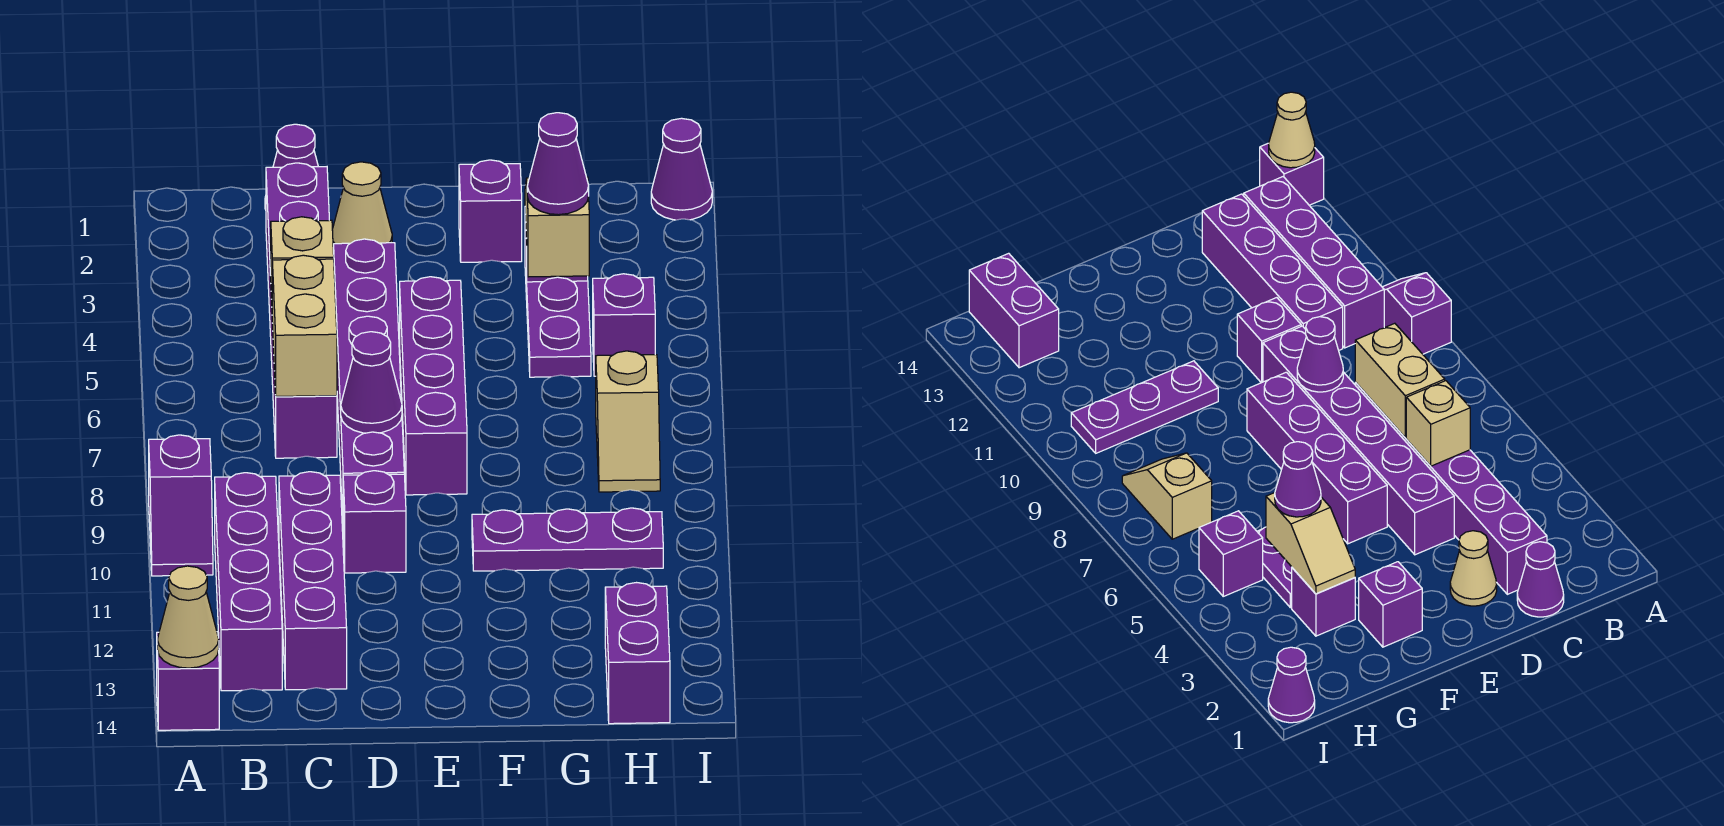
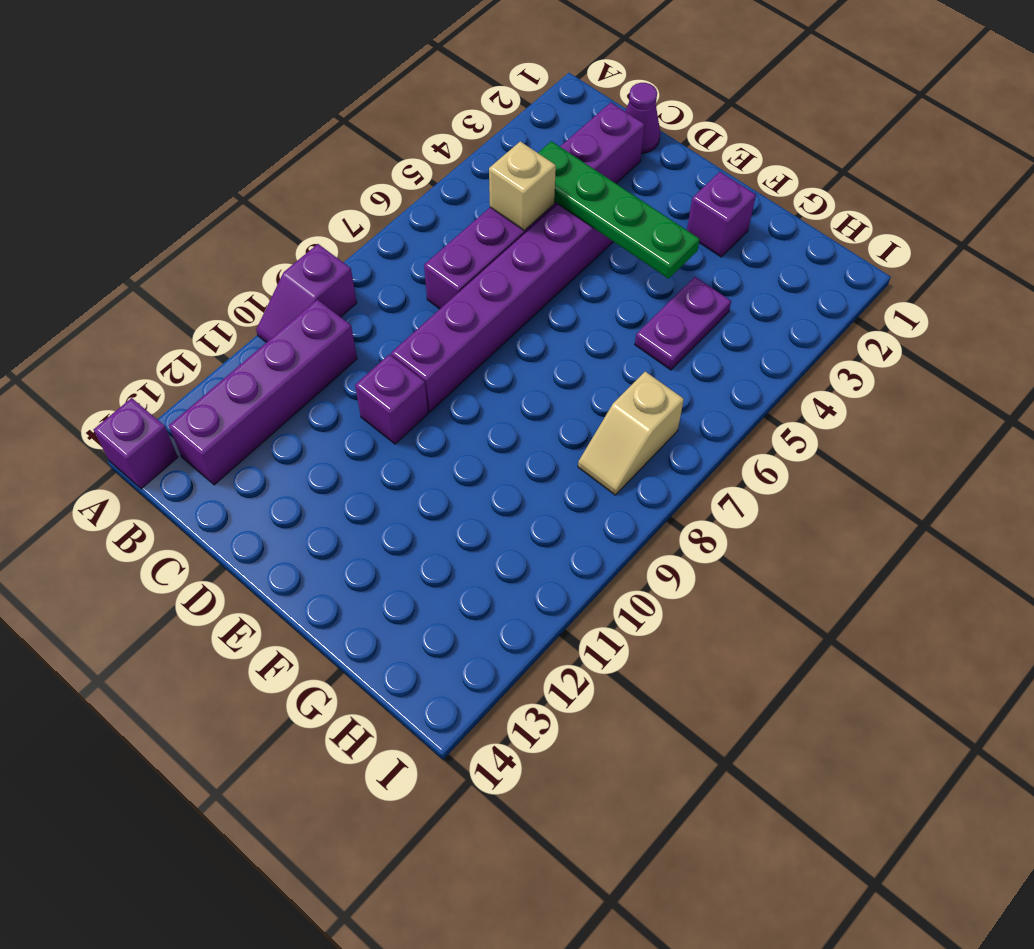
green 1x4 plate [538,141,700,279] -> none
none -> purple 1x4 brick [279,472,347,690]
none -> tan 1x1 cone [332,162,392,252]
none -> purple 1x4 brick [400,277,467,495]

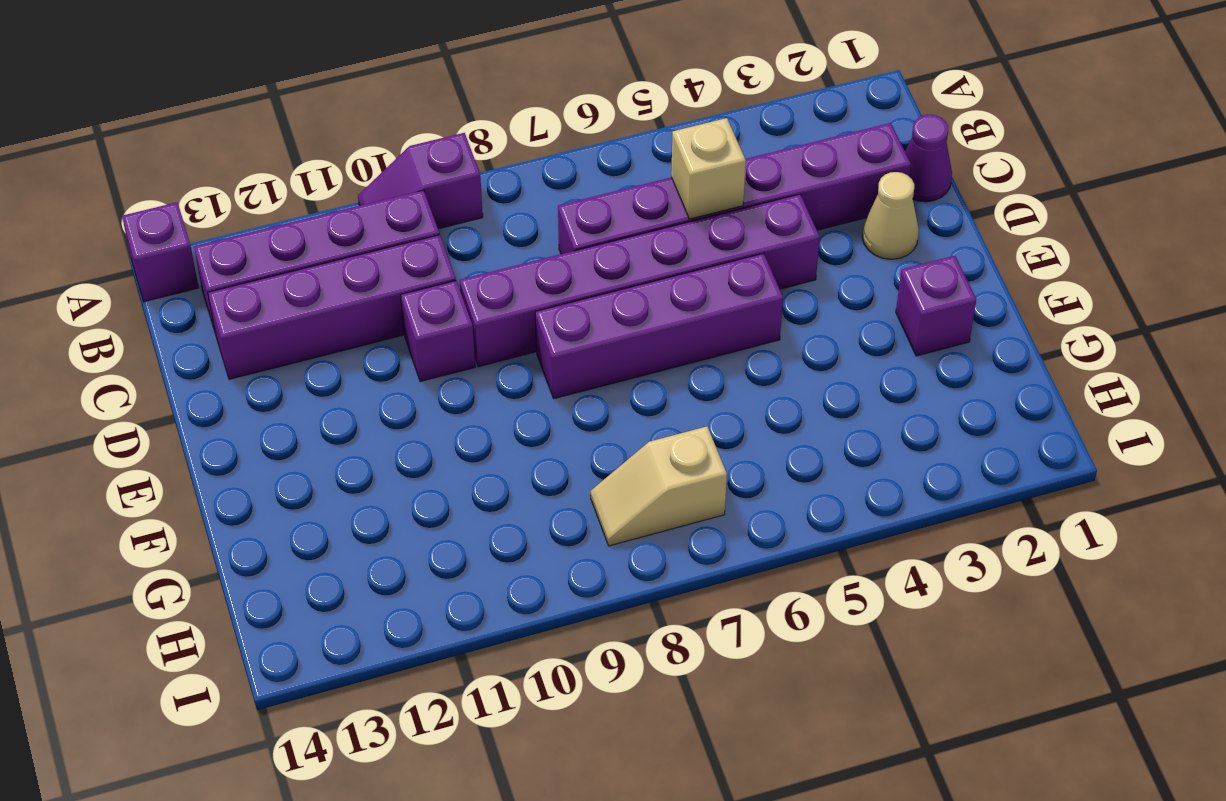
none -> purple 1x3 plate [472,508,663,571]
none -> purple 1x1 brick [1292,568,1355,636]
none -> purple 1x2 plate [527,277,591,377]

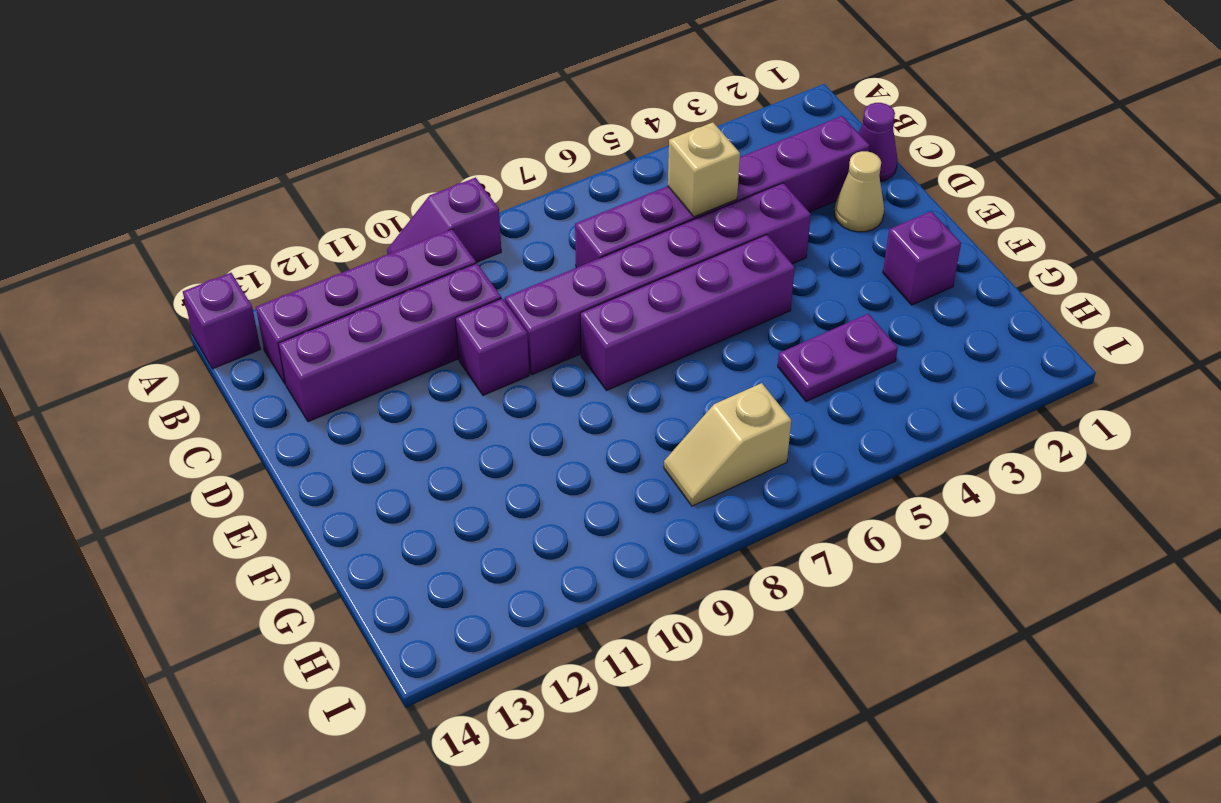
none -> purple 1x3 plate [472,508,663,571]
none -> purple 1x1 brick [1292,568,1355,636]
none -> purple 1x1 brick [593,274,655,376]

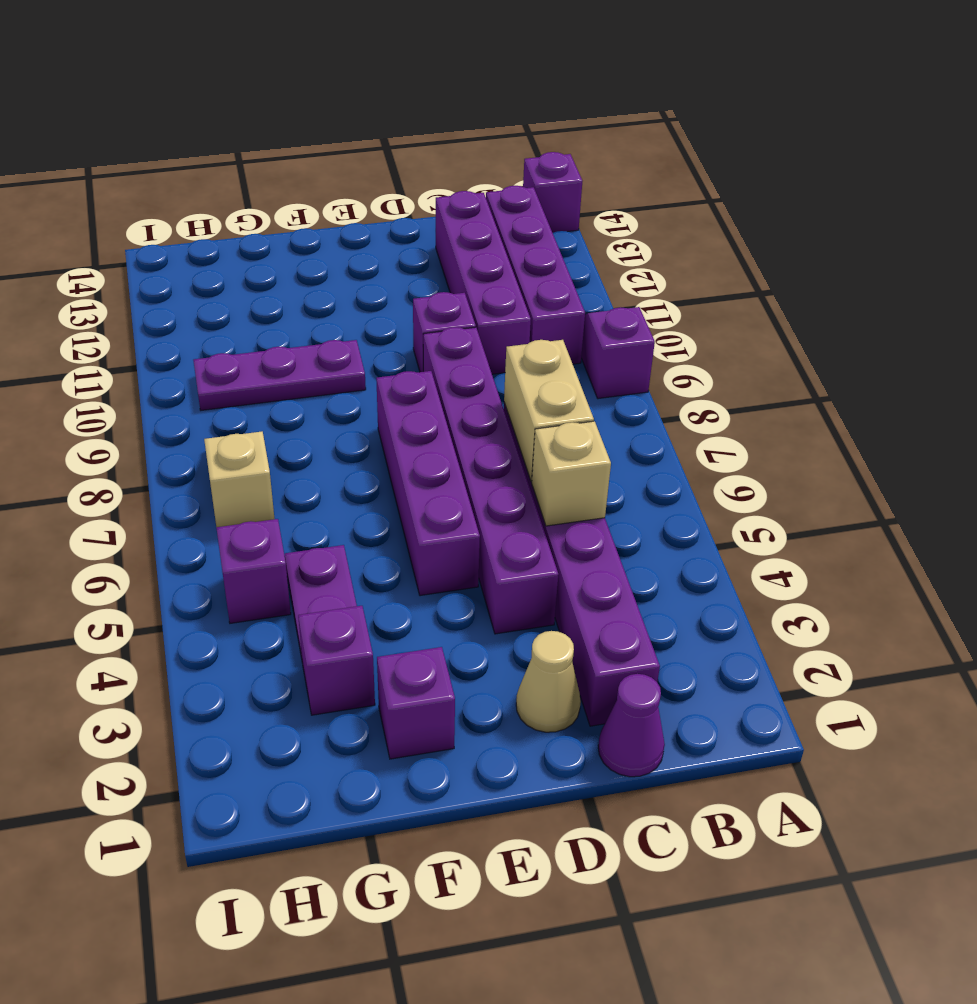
none -> purple 1x2 brick [605,583,670,724]
none -> purple 1x1 cone [651,118,712,220]
none -> tan 1x1 cone [157,566,219,668]

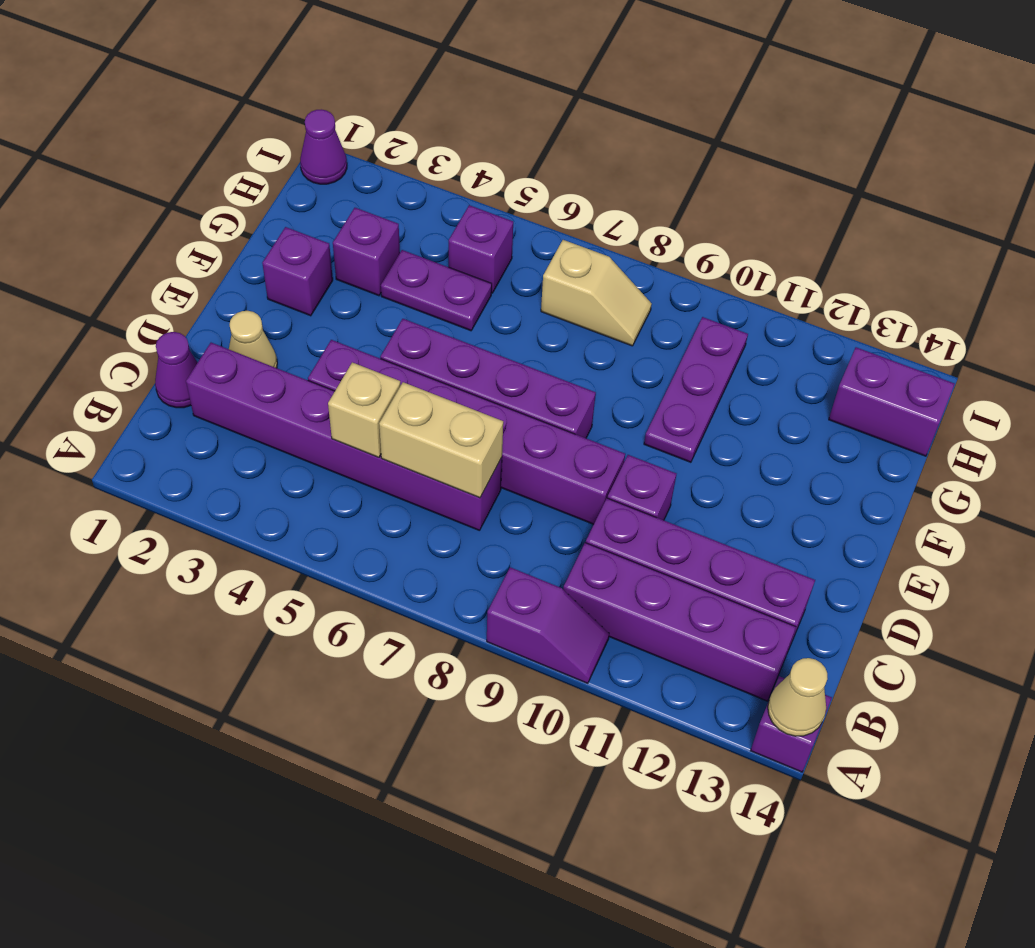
none -> purple 1x1 cone [341,332,402,433]
none -> tan 1x2 slope [525,177,589,277]
none -> purple 1x1 cone [527,113,589,215]

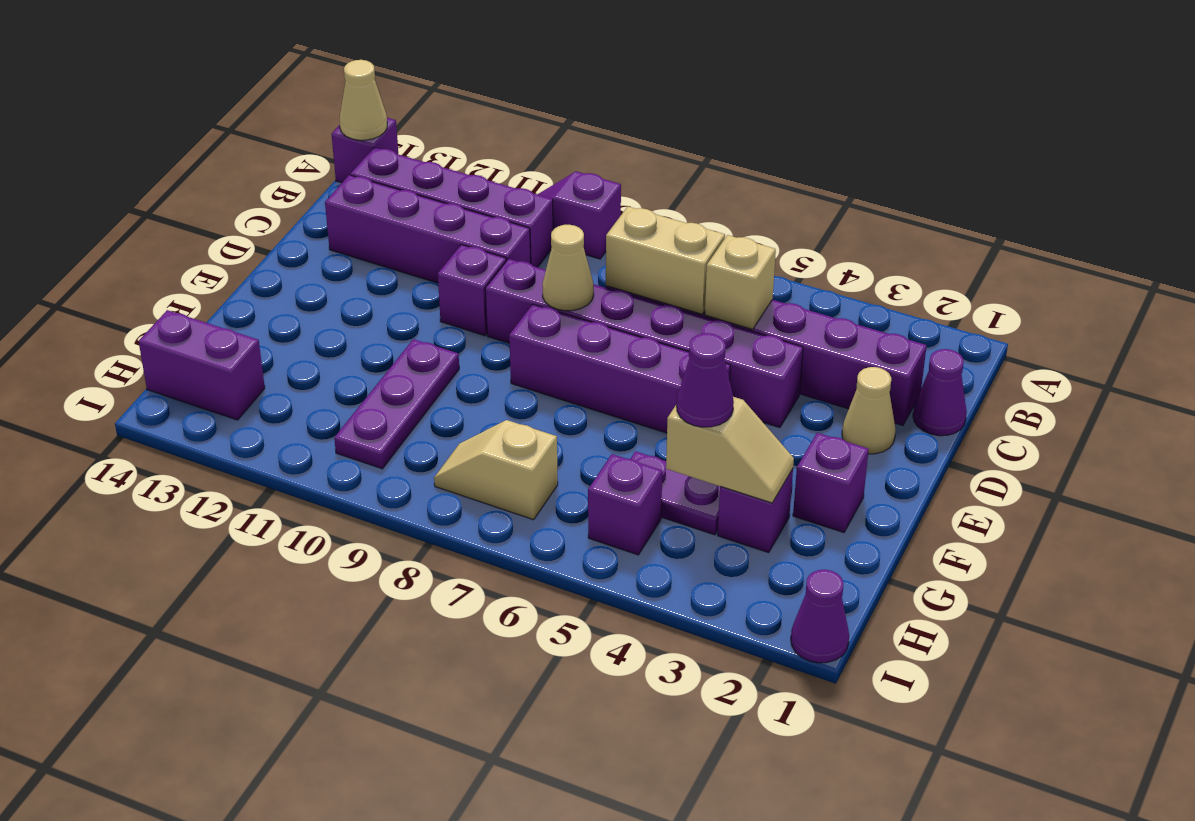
tan 1x1 cone [542,225,594,311] -> purple 1x1 cone [341,332,402,433]

